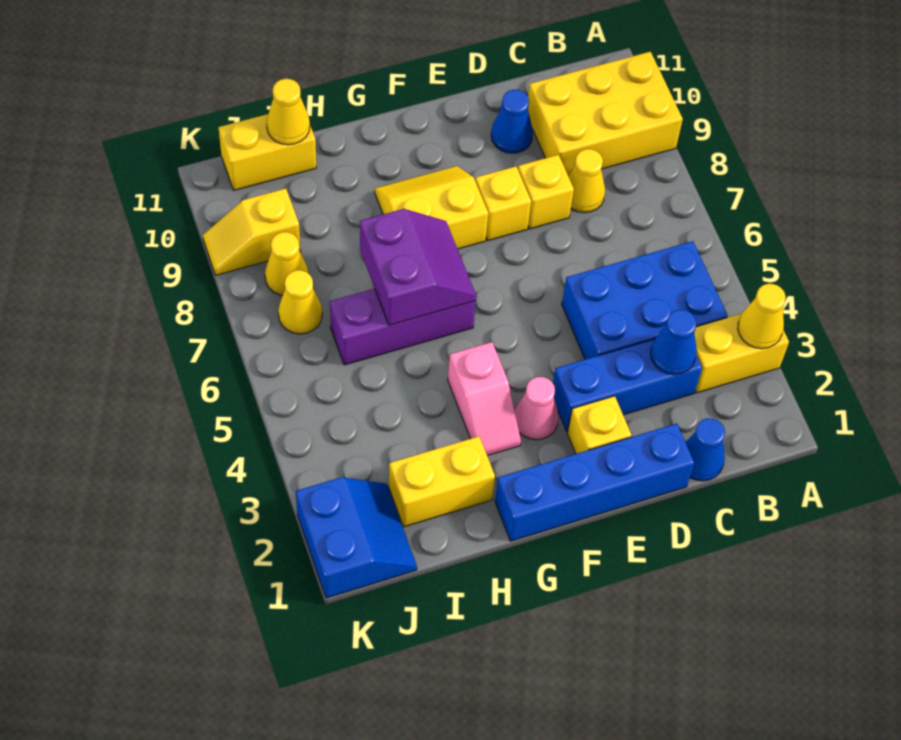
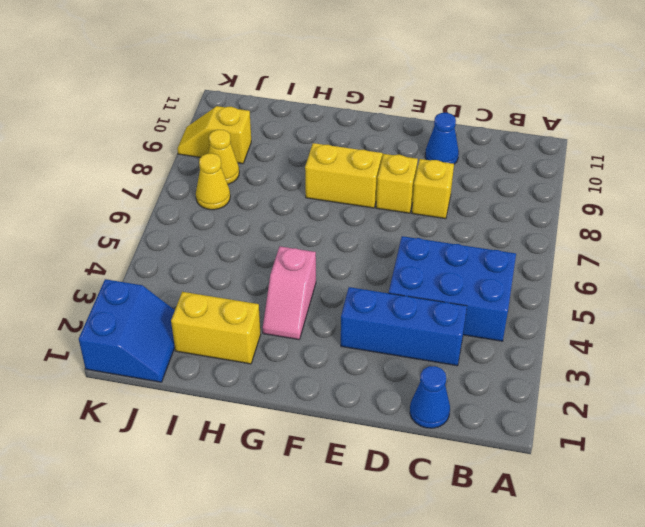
none -> yellow 1x2 brick [694,314,789,393]
none -> yellow 2x3 brick [528,52,683,176]
none -> yellow 1x1 cone [568,149,605,213]

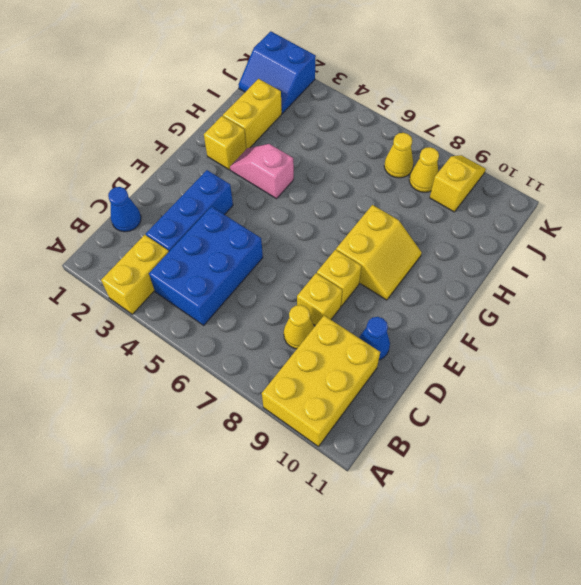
yellow 1x1 brick [204,116,246,170] -> yellow 1x1 brick moved to [567,396,631,454]
none -> blue 1x4 brick [495,424,694,541]
none -> pink 1x1 cone [515,377,559,440]
none -> purple 1x3 brick [330,288,476,365]

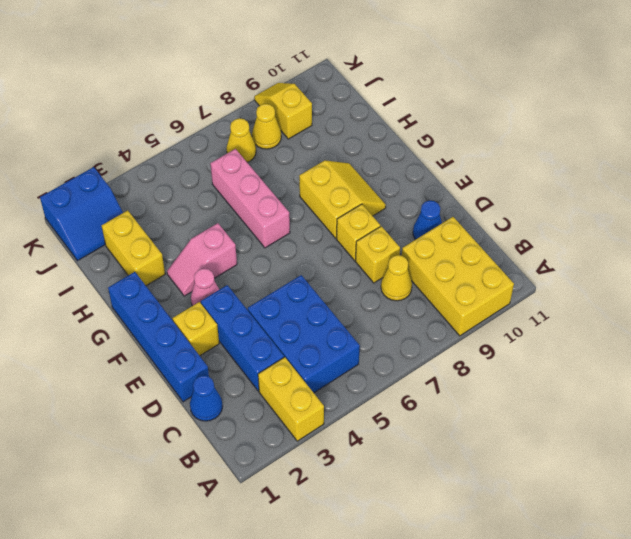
pink 1x3 brick [210,149,290,248] -> purple 1x3 brick [330,288,476,365]
none -> yellow 1x2 brick [218,114,316,190]
none -> yellow 1x1 cone [738,284,786,349]
none -> blue 1x1 cone [651,310,697,375]

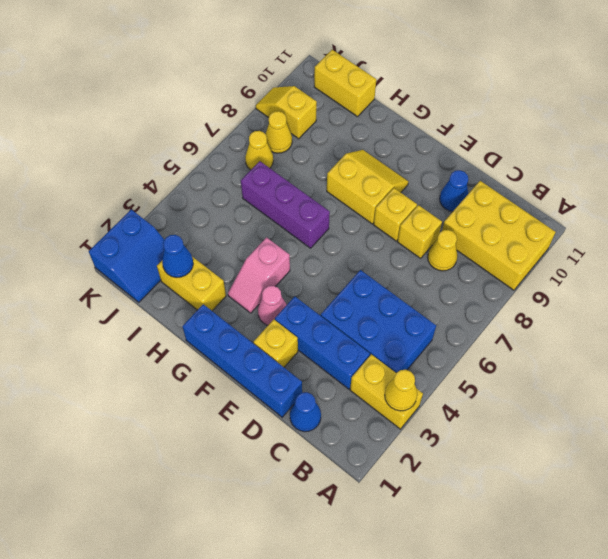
blue 1x1 cone [162,235,193,277] -> blue 1x1 cone moved to [651,310,697,375]
none -> purple 2x2 slope [360,209,476,325]
none -> yellow 1x1 cone [267,79,310,145]

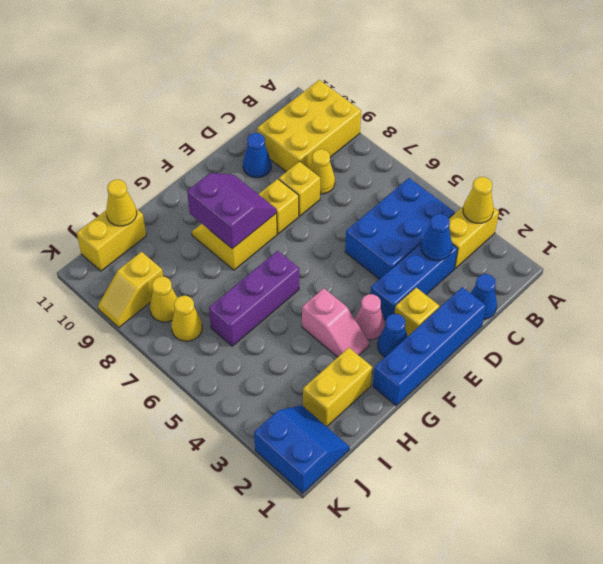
blue 1x1 cone [378,314,407,357] -> none
purple 2x2 slope [187,173,277,249] -> purple 2x2 slope moved to [360,209,476,325]

